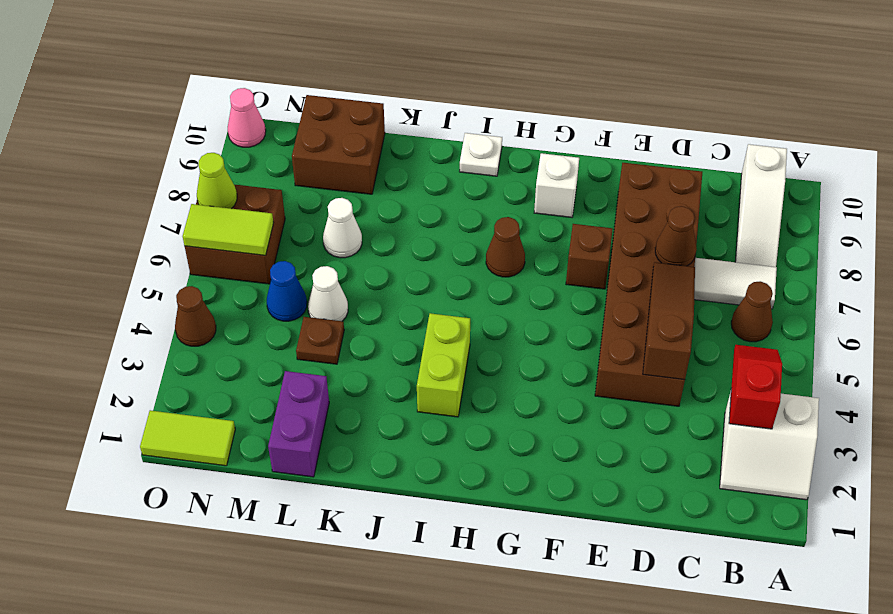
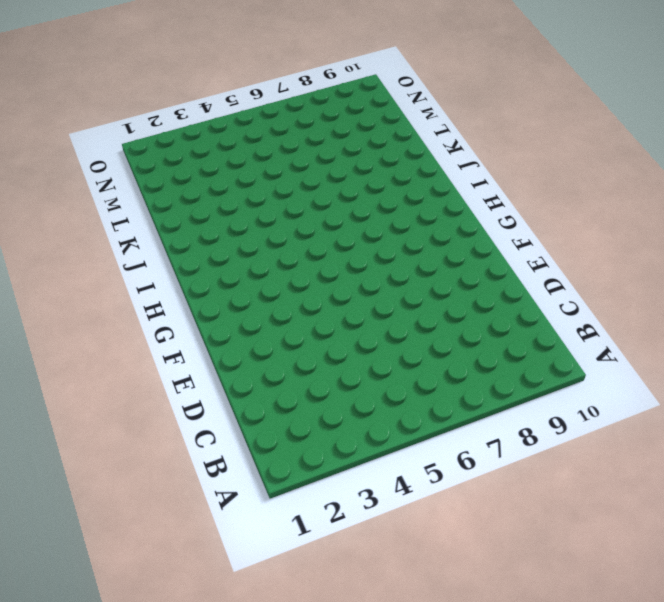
none -> white 2x2 slope [720,391,819,500]
none -> brown 1x1 cone [731,281,773,342]
none -> white 1x2 tile [694,258,777,309]

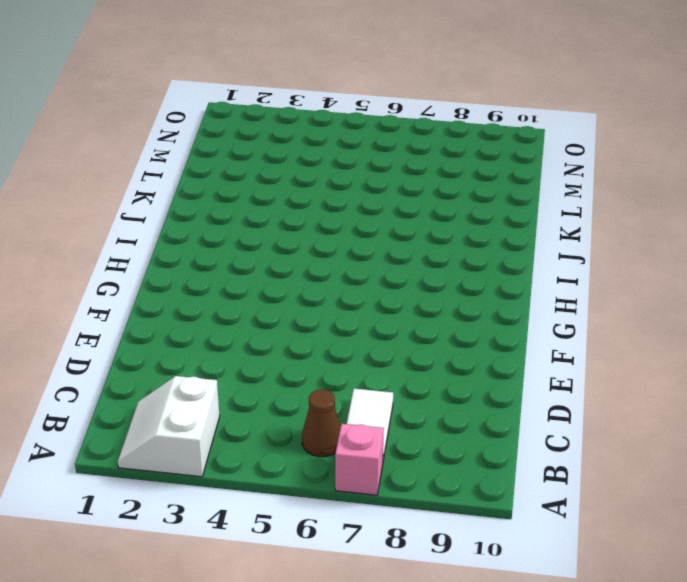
pink 1x1 brick [335,424,384,495] -> none
none -> white 1x3 slope [735,144,787,267]
none -> brown 2x6 brick [595,163,702,406]
none -> brown 1x1 brick [566,224,613,289]

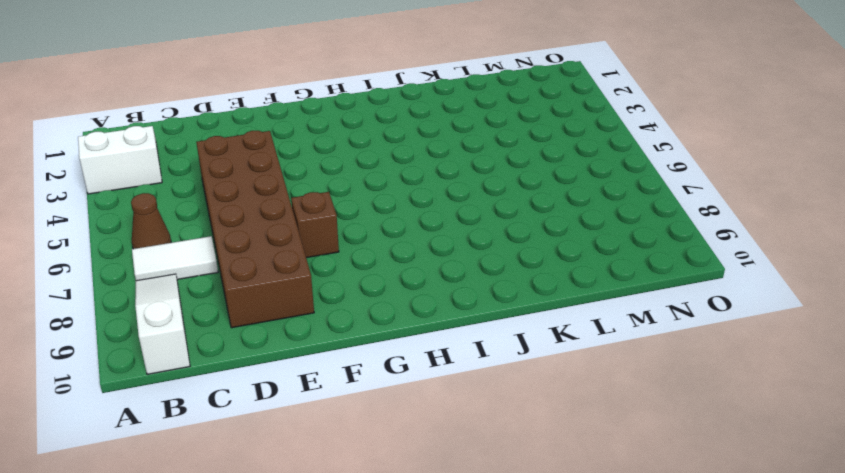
none -> white 1x1 brick [534,153,579,217]
none -> brown 1x1 cone [486,217,525,277]
none -> lime 1x2 brick [417,313,470,417]

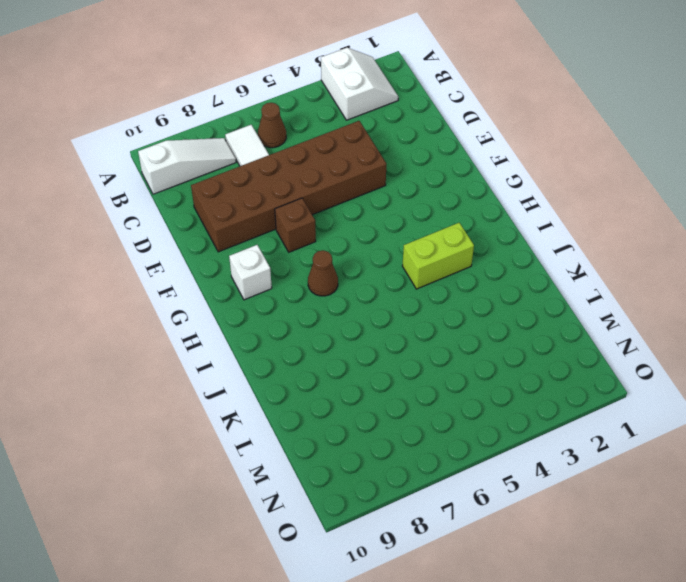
none -> white 1x1 plate [460,133,502,176]
none -> purple 1x2 brick [268,371,329,477]
none -> brown 1x1 plate [296,317,344,364]

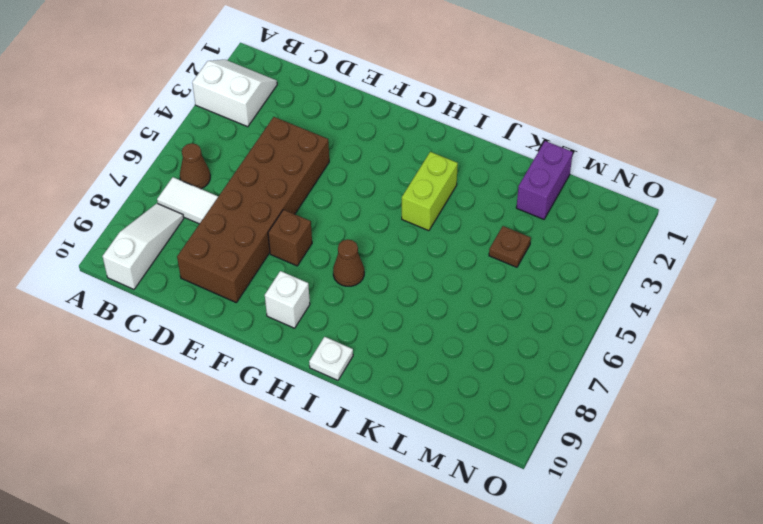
none -> white 1x1 cone [308,266,348,321]
none -> white 1x1 cone [323,198,362,258]
none -> brown 2x2 brick [292,95,385,194]

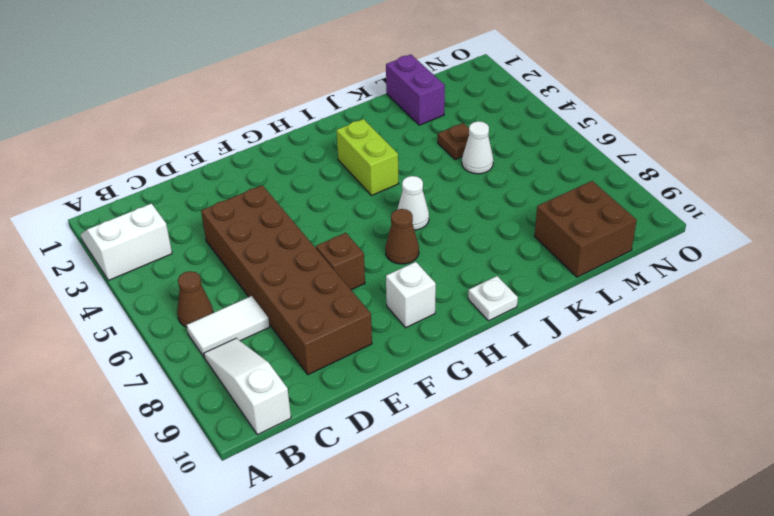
white 1x1 cone [397,176,429,230] -> white 1x1 cone moved to [323,198,362,258]
none -> blue 1x1 cone [267,261,307,321]
none -> lime 1x2 tile [140,410,235,466]
none -> brown 2x2 brick [185,185,285,284]

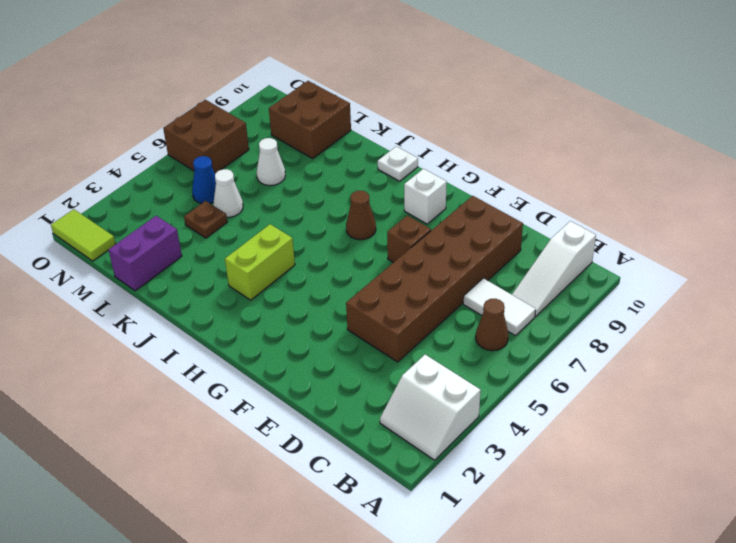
none -> brown 1x1 cone [175,286,216,346]
none -> pink 1x1 cone [228,88,266,147]
none -> red 1x2 slope [729,345,782,429]

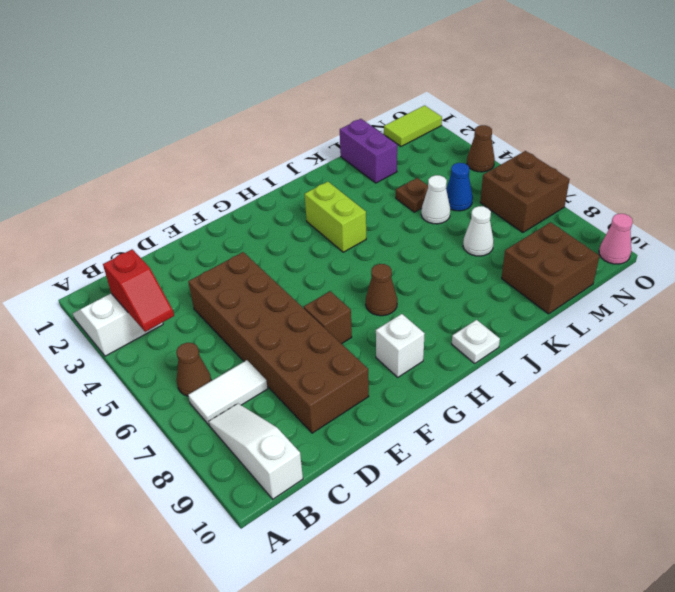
none -> brown 1x3 slope [643,262,695,380]
none -> brown 1x1 cone [655,206,696,266]
none -> lime 1x2 tile [183,204,274,255]

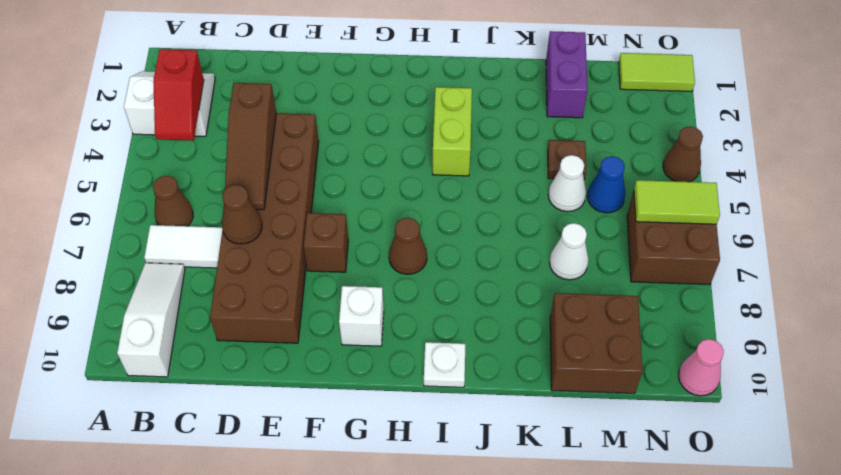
none -> lime 1x1 cone [197,153,237,209]

